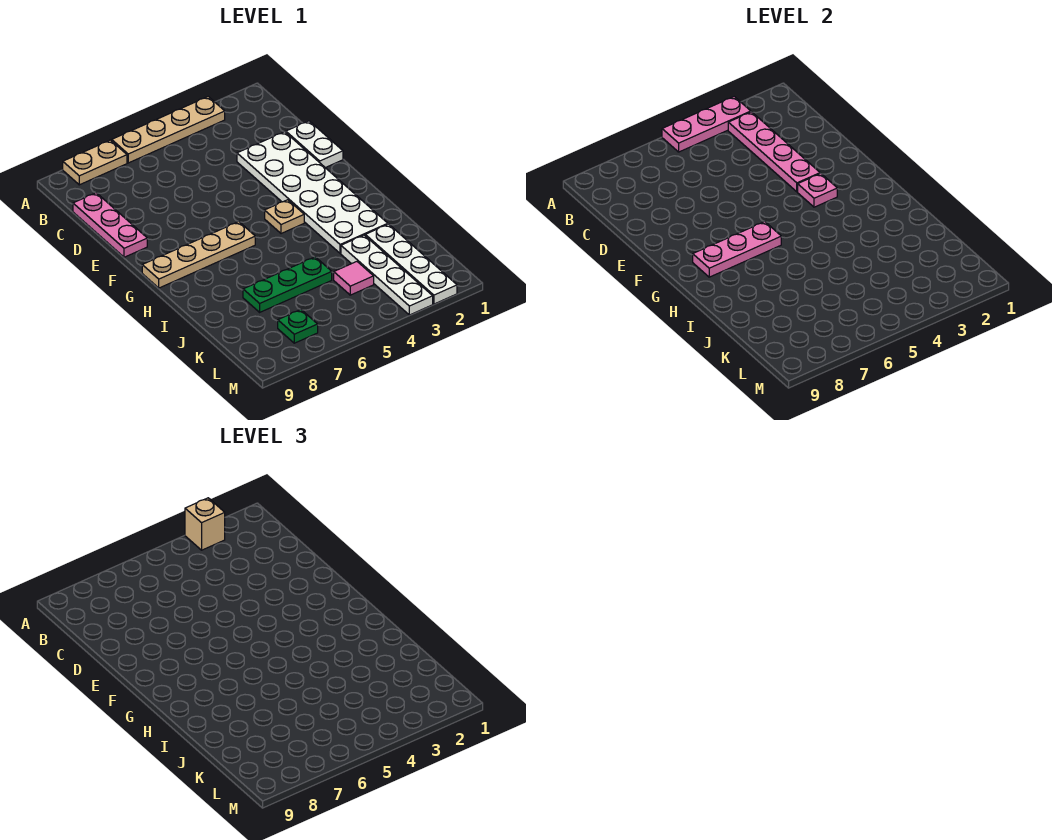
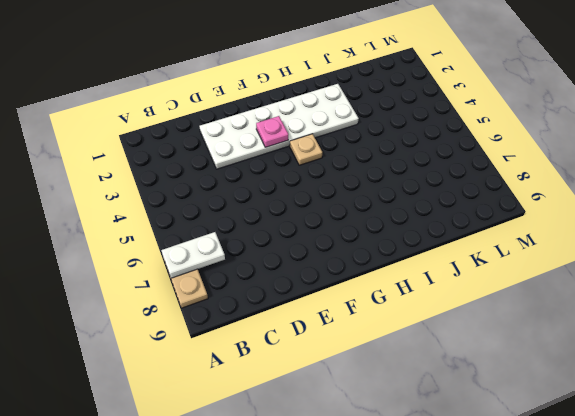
white 1x2 plate [161,232,225,278] -> white 1x2 plate moved to [286,121,343,168]
none -> tan 1x4 plate [112,97,225,163]
none -> pink 1x3 plate [73,193,147,257]
none -> tan 1x4 plate [142,222,255,288]

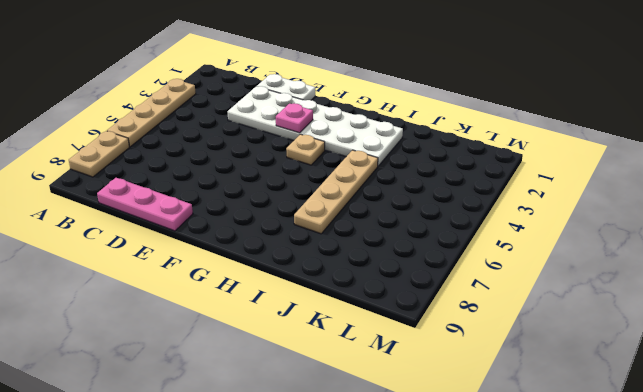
tan 1x4 plate [294,150,378,234] -> tan 1x4 plate moved to [142,222,255,288]
none -> white 1x4 plate [365,224,457,304]
none -> white 1x4 plate [341,235,433,315]
none -> green 1x3 plate [243,257,332,312]

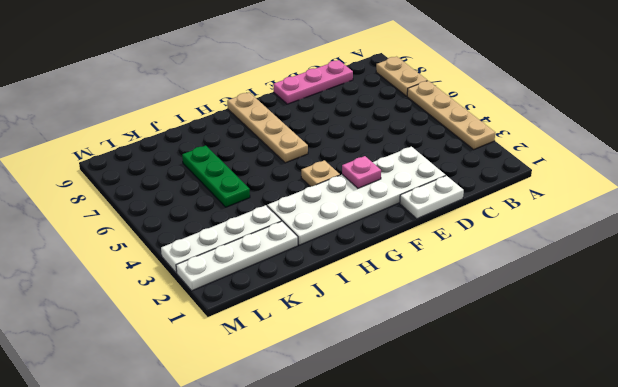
none -> pink 1x1 tile [334,262,374,295]
none -> green 1x1 plate [278,309,318,343]
none -> pink 1x3 plate [662,97,751,152]

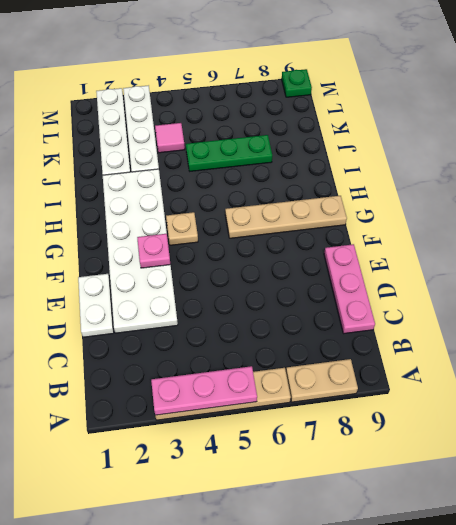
green 1x1 plate [282,69,312,97] -> green 1x1 plate moved to [278,309,318,343]
none -> pink 1x4 plate [728,112,820,192]
none -> pink 1x3 plate [693,222,781,277]
none -> tan 1x1 brick [185,498,225,550]

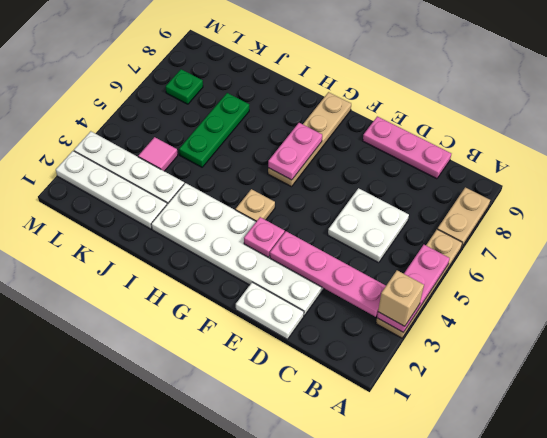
white 2x2 plate [328,188,409,263] -> none
pink 1x2 plate [268,123,322,180] -> pink 1x3 plate [693,222,781,277]

